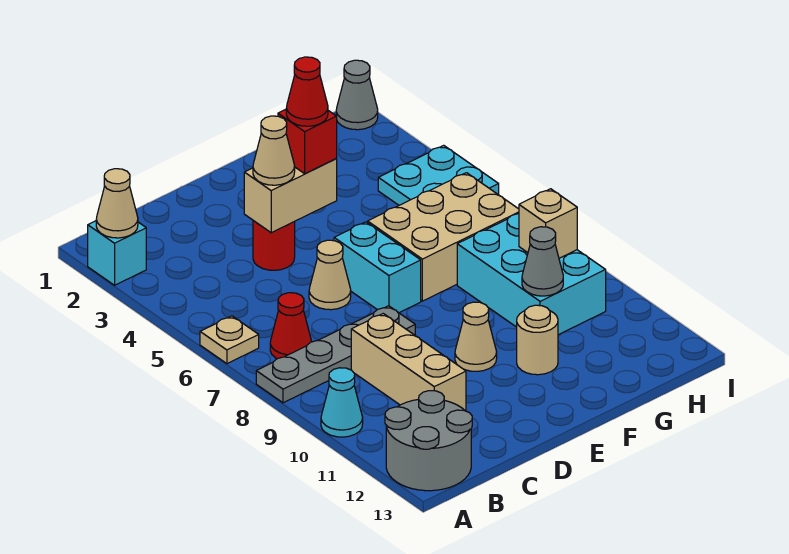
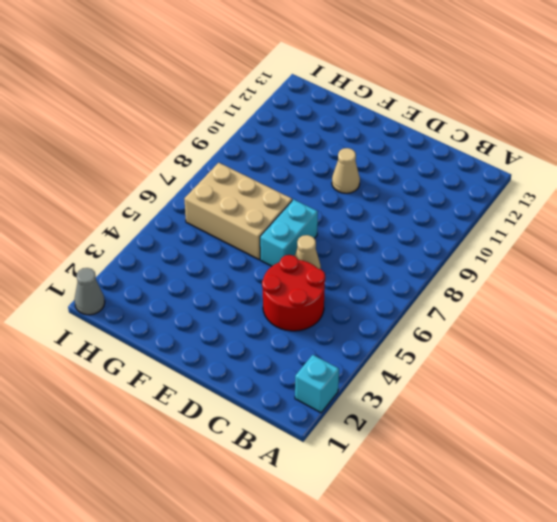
red 2x2 round brick [262,255,325,331] -> red 1x1 round brick [253,221,295,270]
none -> tan 1x1 plate [200,316,259,364]
none -> grey 1x4 plate [256,306,415,403]
none -> cyan 1x1 cone [321,368,363,437]

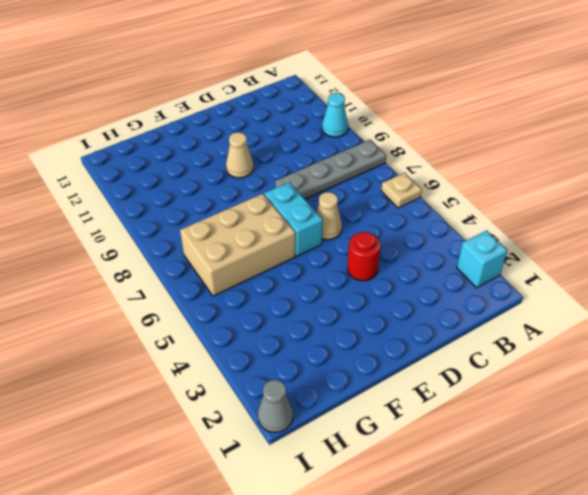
none -> grey 2x2 round brick [385,391,472,491]
none -> red 1x1 cone [270,293,312,359]
none -> tan 1x3 brick [351,314,466,411]

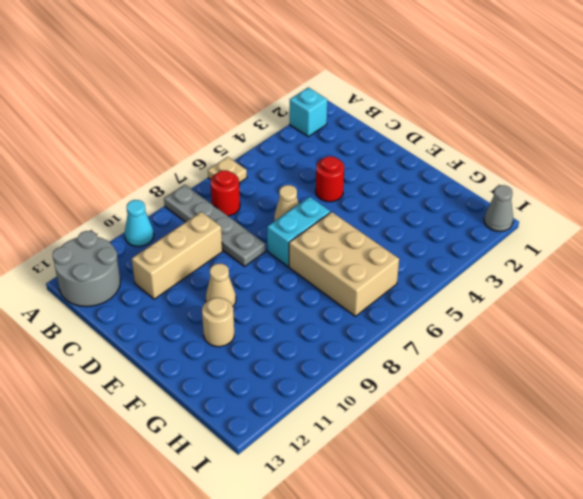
red 1x1 round brick [211,170,240,216] -> red 1x1 cone [270,293,312,359]
none -> cyan 2x3 brick [457,214,606,335]
none -> cyan 2x2 plate [378,145,499,205]
none -> tan 1x1 cone [96,169,138,238]

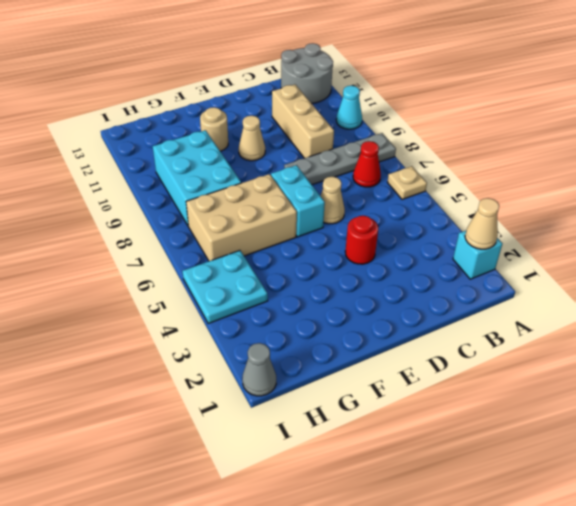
none -> tan 1x2 brick [244,159,337,233]
none -> grey 1x1 cone [522,227,563,296]
none -> tan 1x1 brick [519,189,577,258]

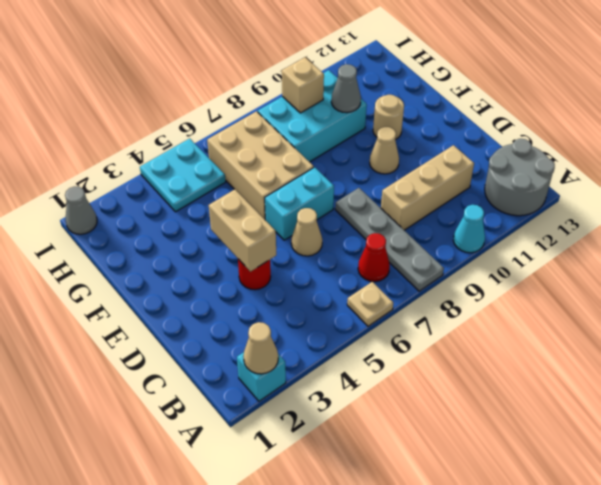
none -> tan 1x1 cone [253,116,295,185]
none -> red 1x1 brick [278,109,337,174]
none -> red 1x1 cone [286,57,328,126]

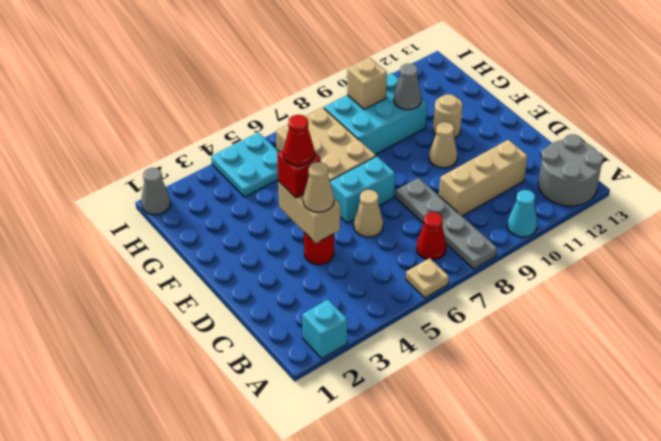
none -> tan 1x1 cone [96,169,138,238]

